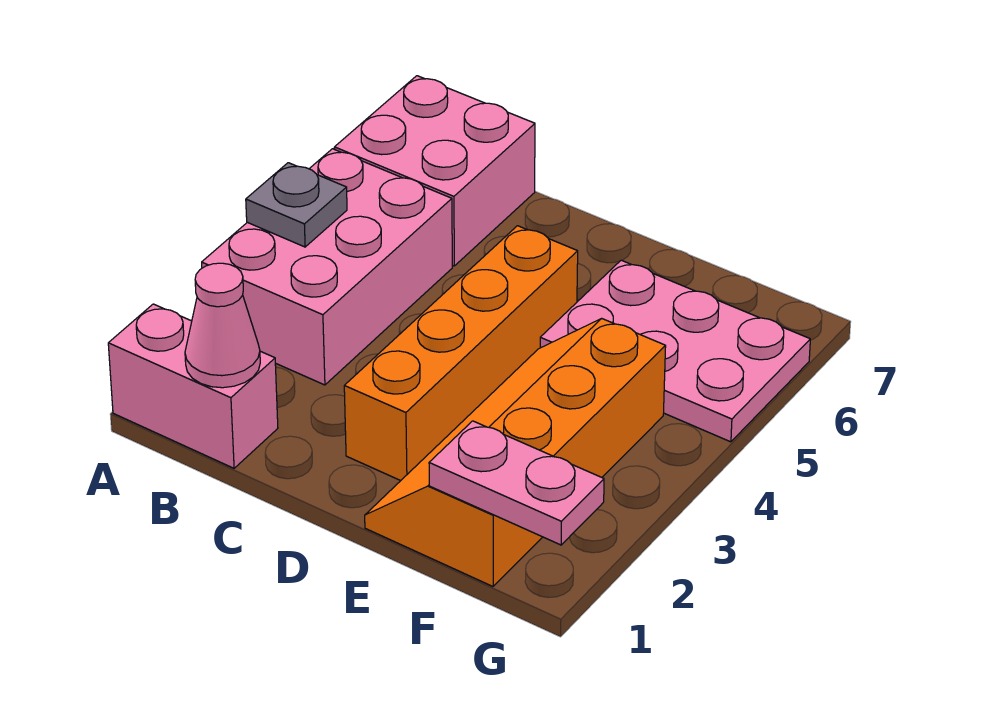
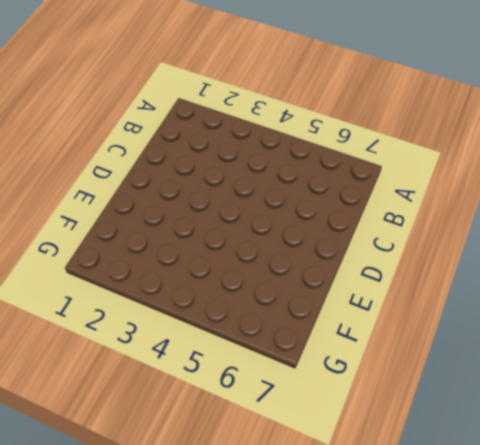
none -> pink 1x2 brick [108,304,278,468]
none -> pink 2x3 brick [202,149,452,385]

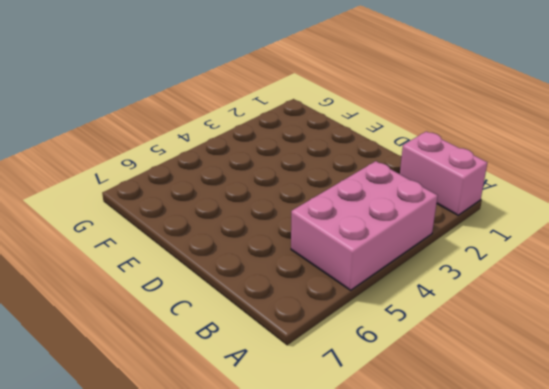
none -> pink 2x2 brick [334,76,535,266]
none -> orange 1x4 brick [344,226,578,481]

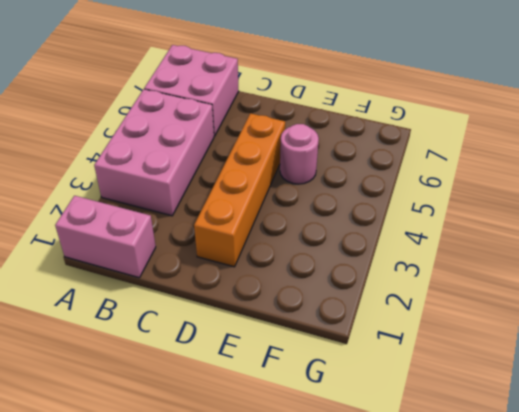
pink 1x1 round brick [280,124,319,184] -> pink 2x3 plate [540,260,810,442]
none -> orange 2x4 slope [365,319,666,586]
none -> grey 1x1 plate [246,163,347,247]

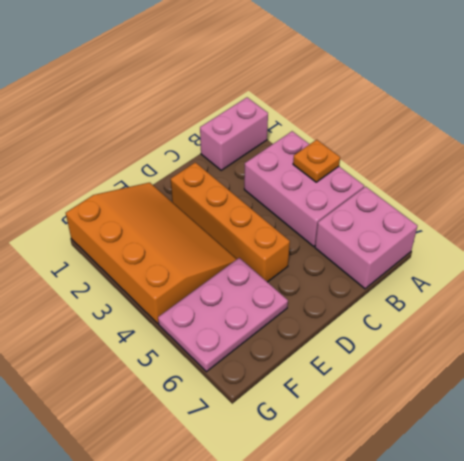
orange 1x1 plate [293,140,340,182] -> grey 1x1 plate [246,163,347,247]
orange 3x4 slope [66,183,237,323] -> orange 2x4 slope [365,319,666,586]
none -> pink 1x1 cone [185,263,260,388]
none -> pink 1x2 plate [429,421,604,545]

